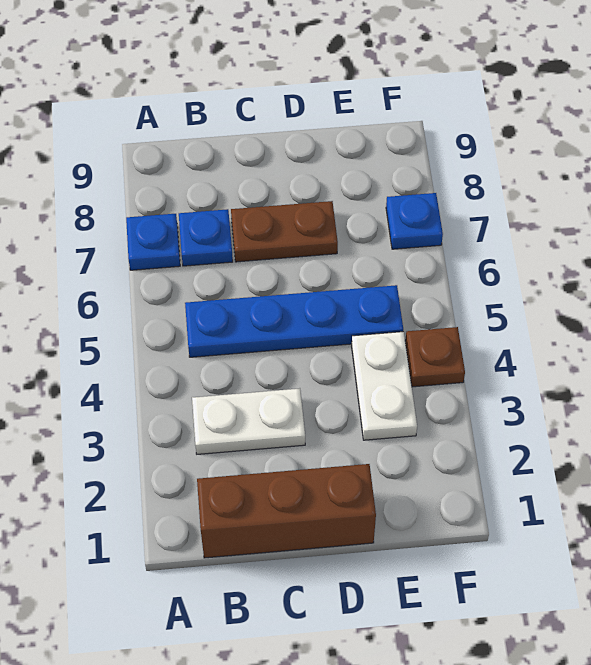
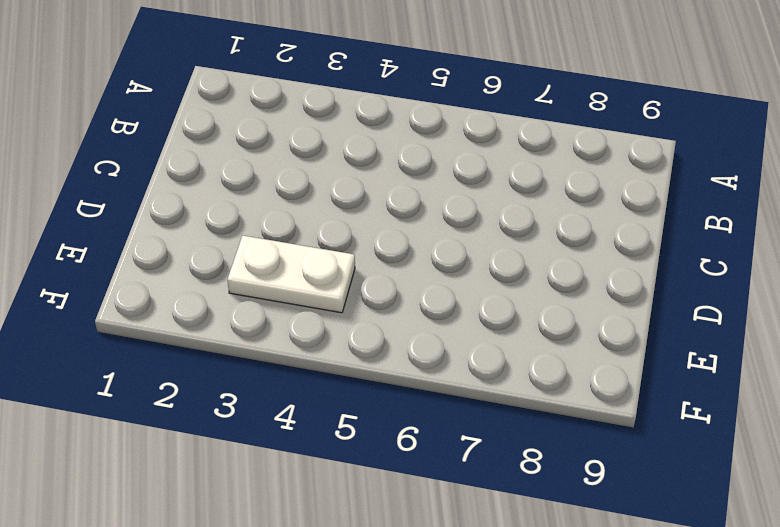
none -> blue 1x1 plate [126,214,180,270]
none -> brown 1x3 brick [197,464,376,558]

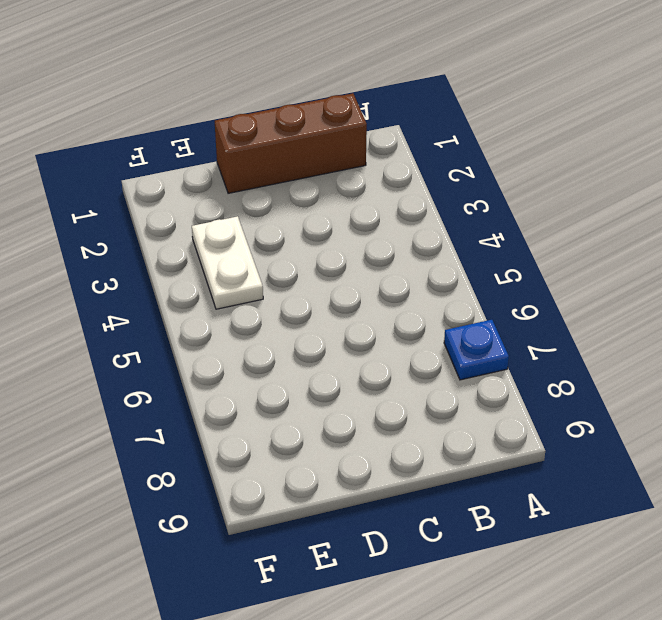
none -> white 1x2 plate [192,388,305,454]
none -> blue 1x4 plate [185,285,403,357]

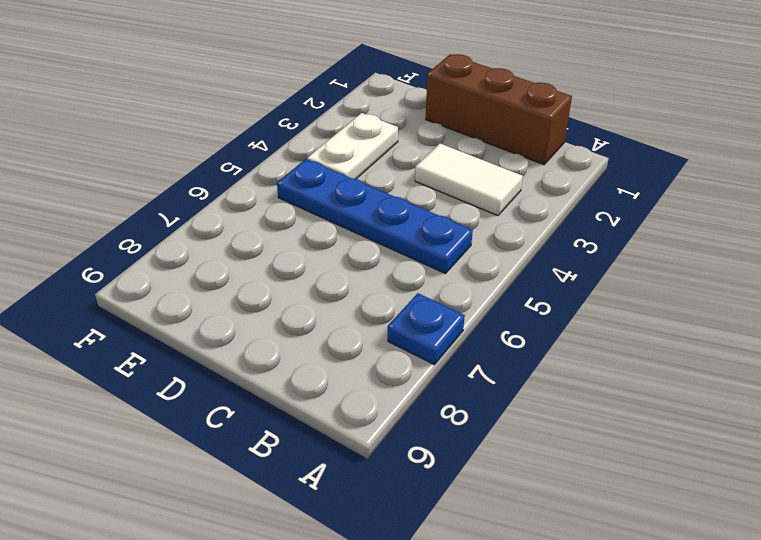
white 1x2 tile [415,144,523,216] -> white 1x2 plate [192,388,305,454]
none -> blue 1x1 plate [179,209,233,266]
none -> brown 1x2 plate [231,201,338,262]

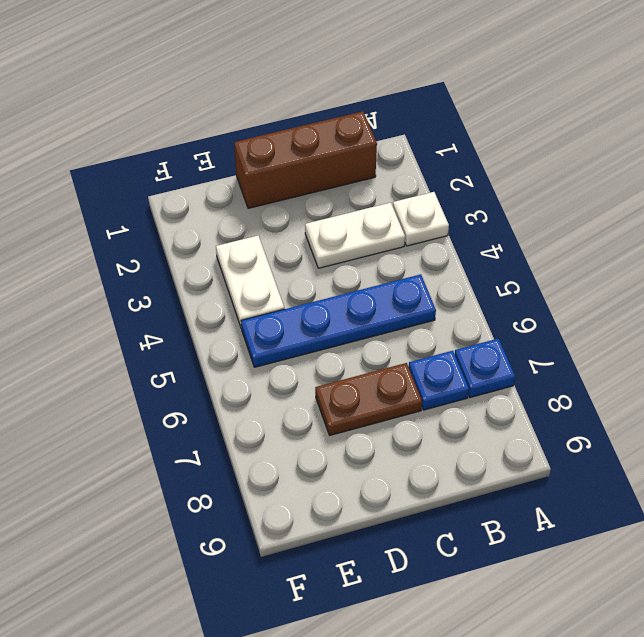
white 1x1 plate [393,192,449,246] -> none
none -> brown 1x1 plate [405,327,465,387]
none -> blue 1x1 plate [386,193,443,249]

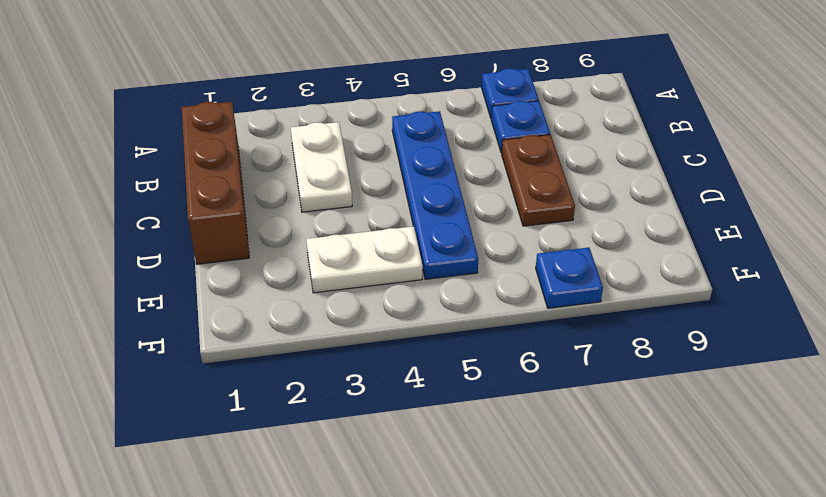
none -> brown 1x1 plate [405,327,465,387]

